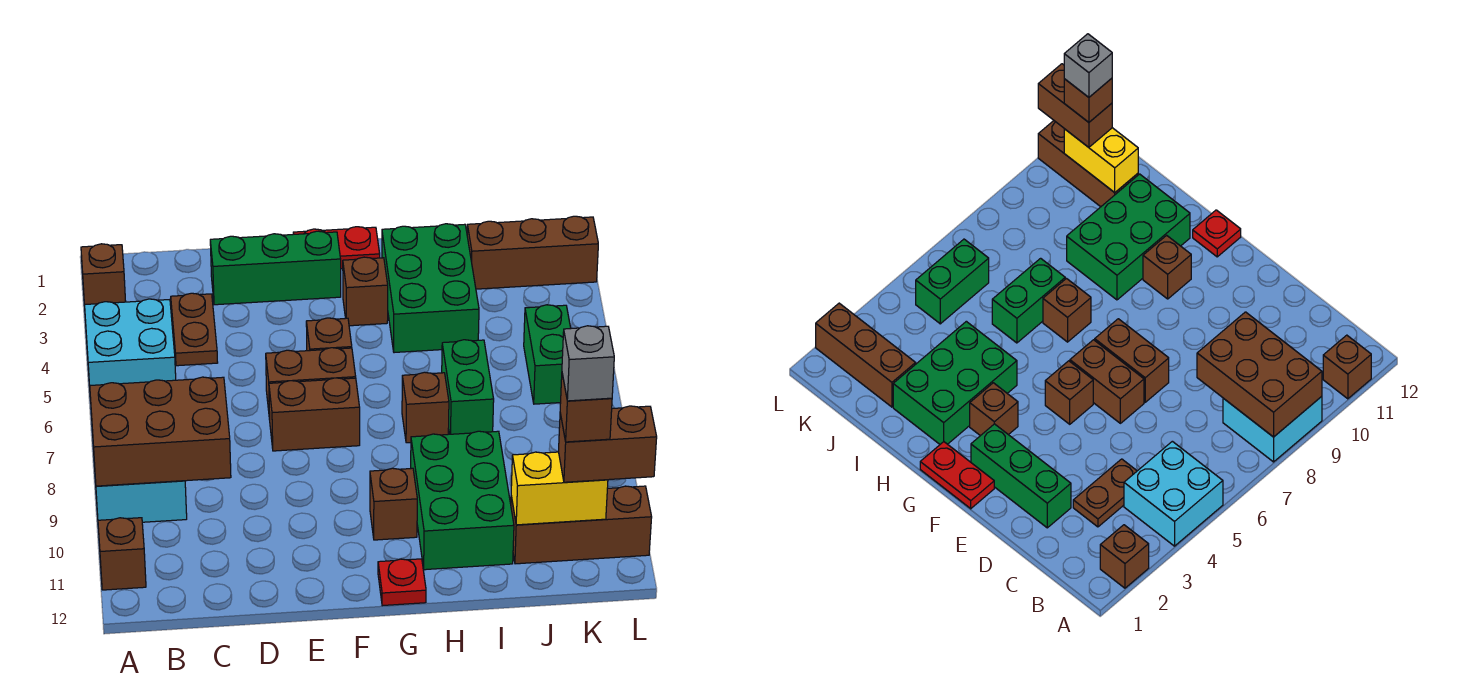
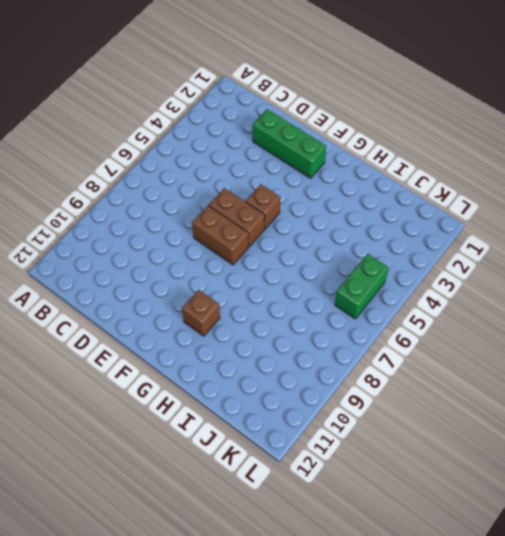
none -> brown 1x1 brick [81,244,126,305]
none -> cyan 2x2 brick [85,299,176,401]
none -> cyan 2x2 brick [93,448,187,522]

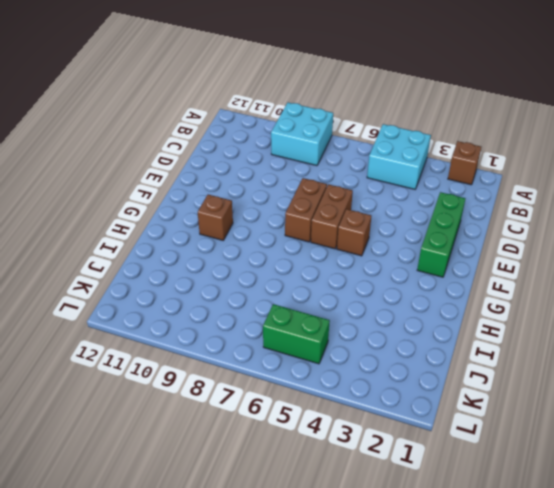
none -> brown 1x1 brick [98,518,146,590]
none -> brown 1x2 plate [171,293,218,366]
none -> red 1x2 plate [293,227,380,269]

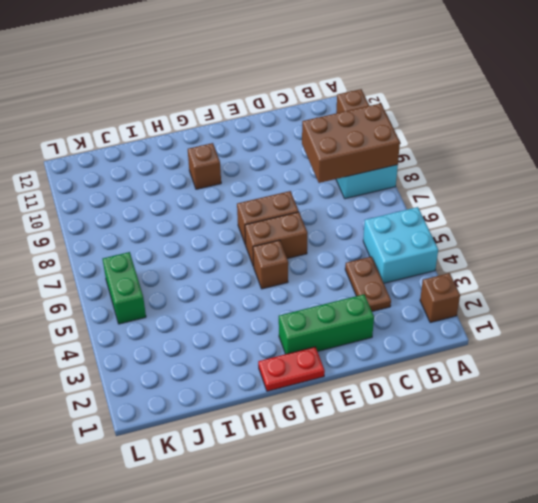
none -> brown 1x1 brick [343,257,388,326]
none -> red 1x1 plate [378,559,426,606]
none -> green 2x3 brick [382,224,479,353]

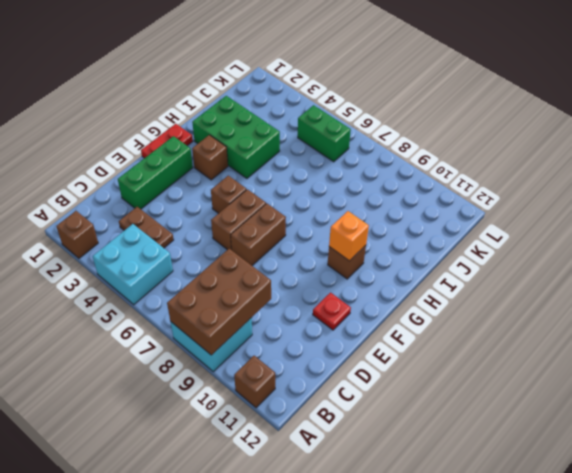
red 1x1 plate [313,293,351,330] -> red 1x1 plate moved to [378,559,426,606]
orange 1x1 brick [329,211,369,261] -> none
none -> brown 1x1 brick [402,372,449,443]
none -> green 2x3 brick [411,431,514,570]
none -> green 1x2 brick [442,340,494,434]

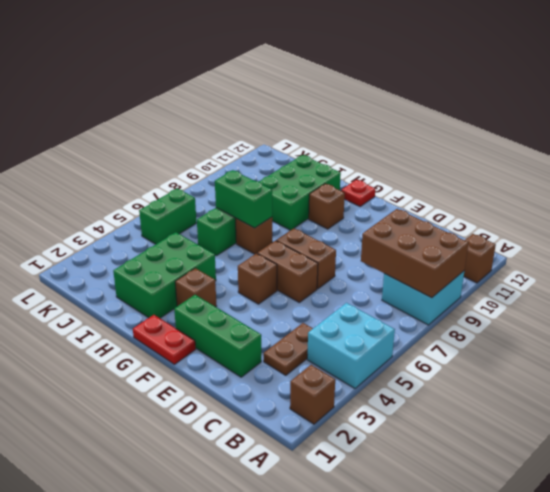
green 1x2 brick [215,170,272,228] -> none
none -> brown 1x3 brick [467,216,598,289]
none -> brown 1x3 brick [511,486,652,564]
none -> yellow 1x2 brick [511,452,608,525]

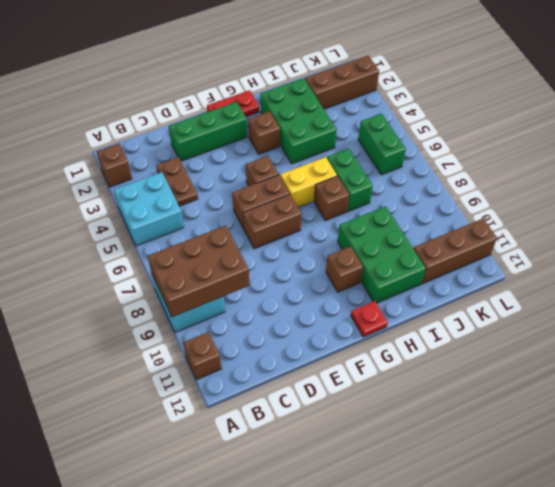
yellow 1x2 brick [280,157,337,207] -> yellow 1x2 brick moved to [511,452,608,525]
none -> brown 1x2 brick [558,406,657,482]
none -> brown 1x1 brick [560,374,612,442]
none -> grey 1x1 brick [562,326,614,401]

